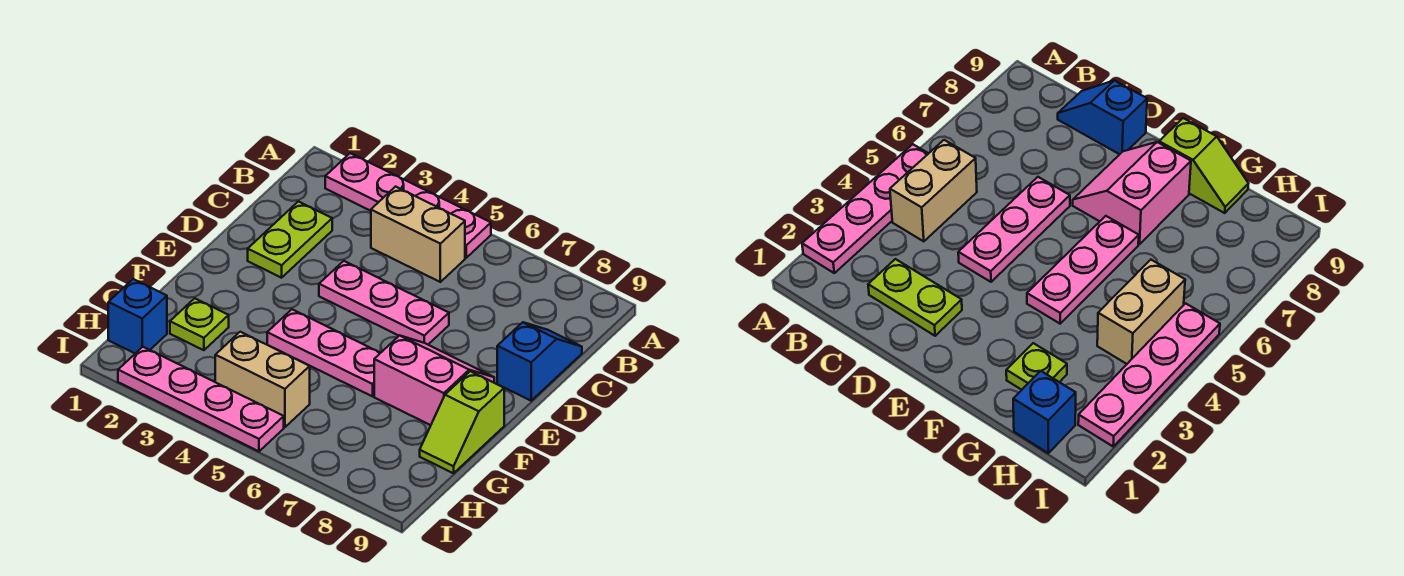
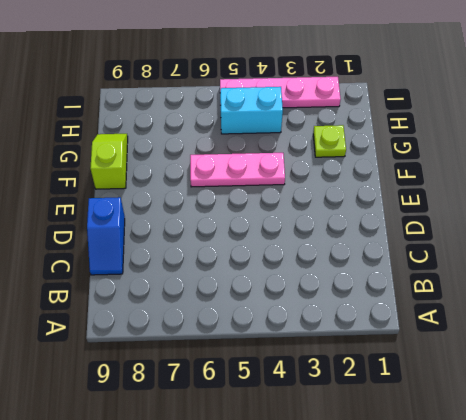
cyan 1x2 brick [220,87,283,134] -> tan 1x2 brick [215,332,310,427]
none -> pink 1x4 plate [325,153,491,258]
none -> tan 1x2 brick [371,187,465,282]
none -> lime 1x2 plate [248,202,332,278]

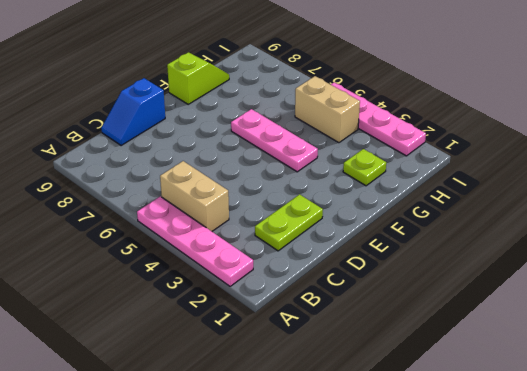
none -> pink 1x3 plate [319,261,449,344]
none -> pink 2x2 slope [374,335,494,425]
none -> blue 1x1 brick [108,279,167,353]

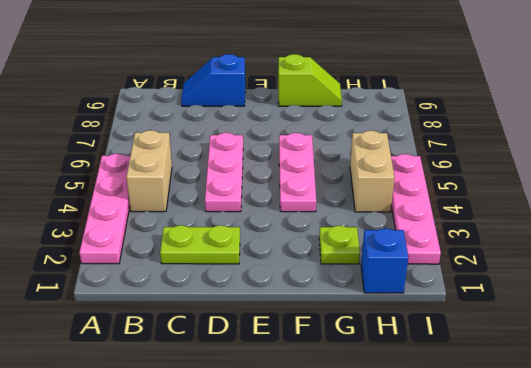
none -> pink 2x2 slope [374,335,494,425]

